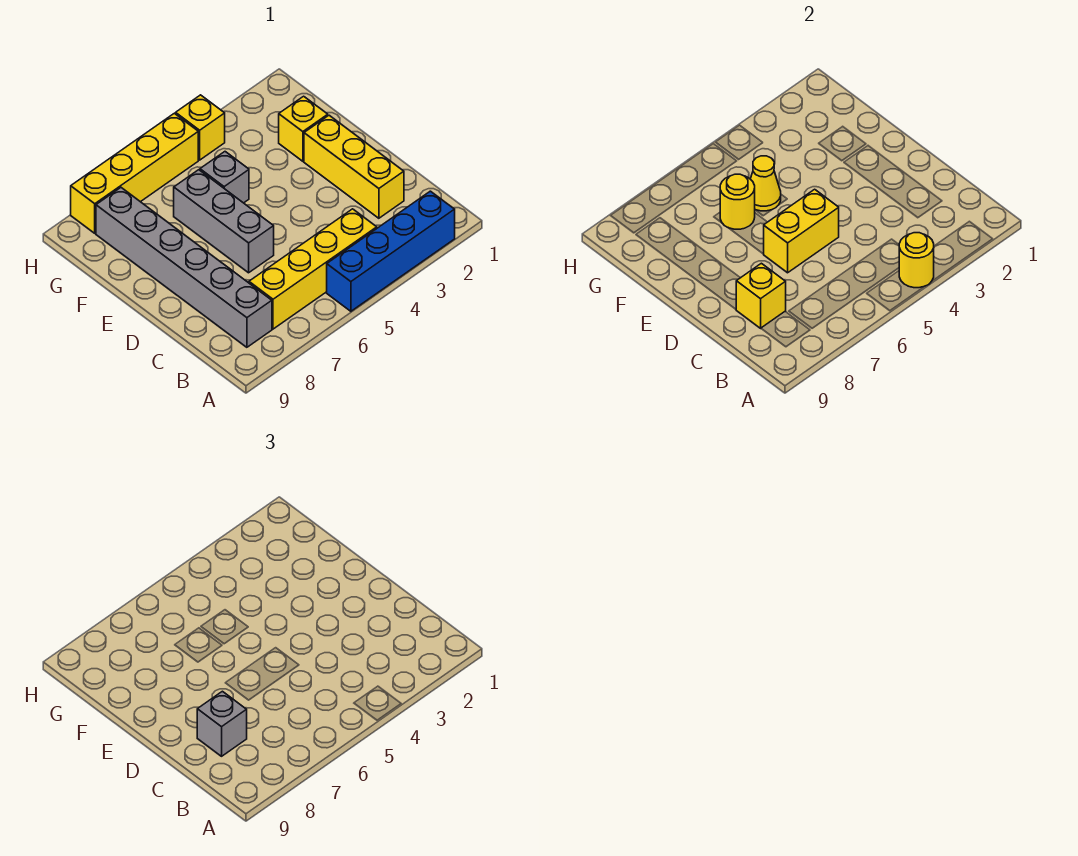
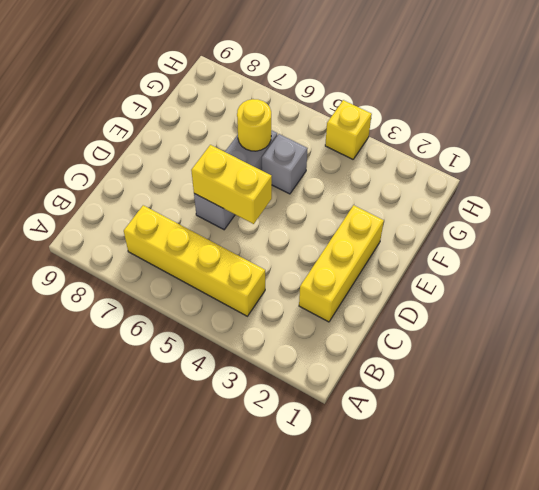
none -> blue 1x4 brick [327,191,455,311]
none -> grey 1x6 brick [96,188,272,347]
none -> yellow 1x1 brick [279,96,328,161]

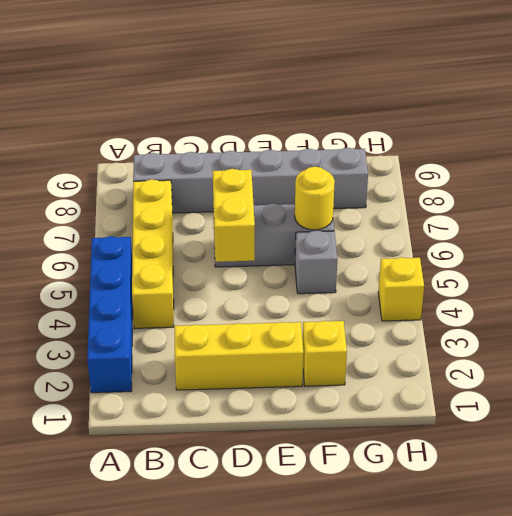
none -> yellow 1x4 brick [71,113,198,233]
none -> yellow 1x1 round brick [899,233,934,288]
none -> yellow 1x1 brick [736,263,786,328]

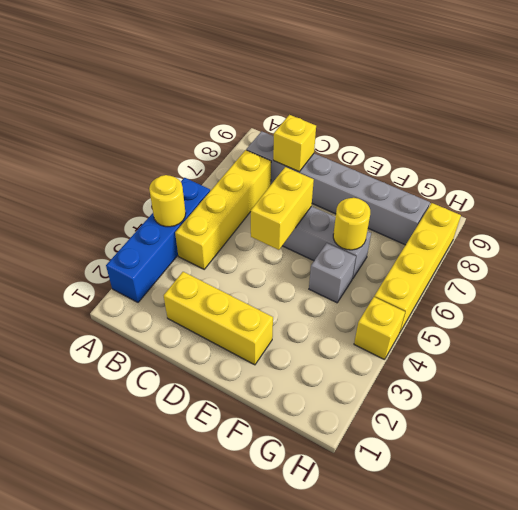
none -> yellow 1x1 brick [279,96,328,161]
none -> yellow 1x1 cone [751,156,781,211]
none -> grey 1x1 brick [197,691,247,756]

